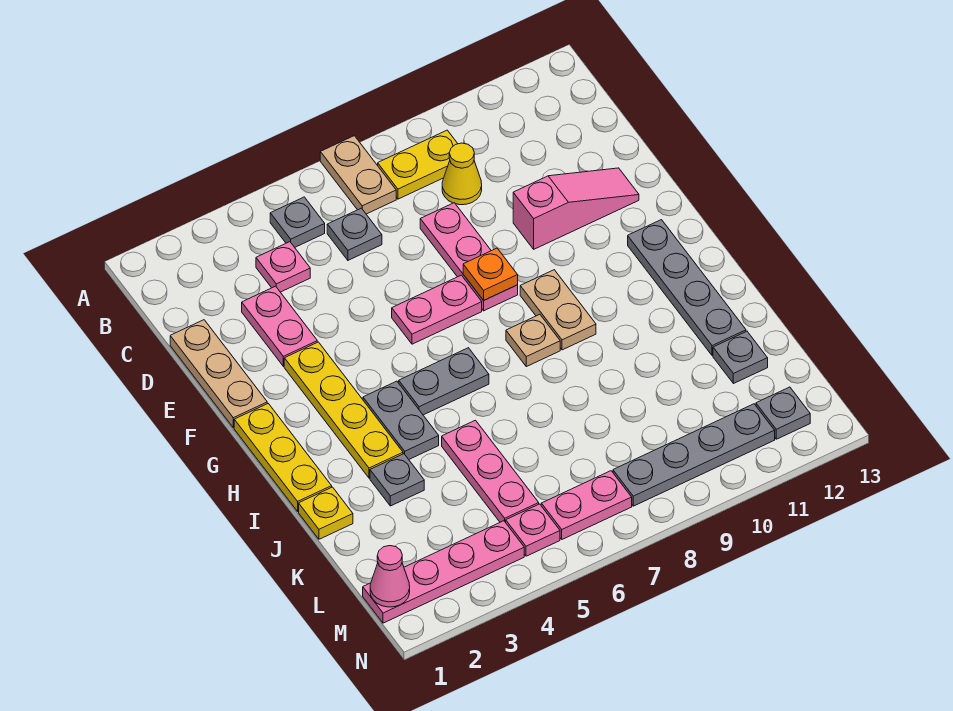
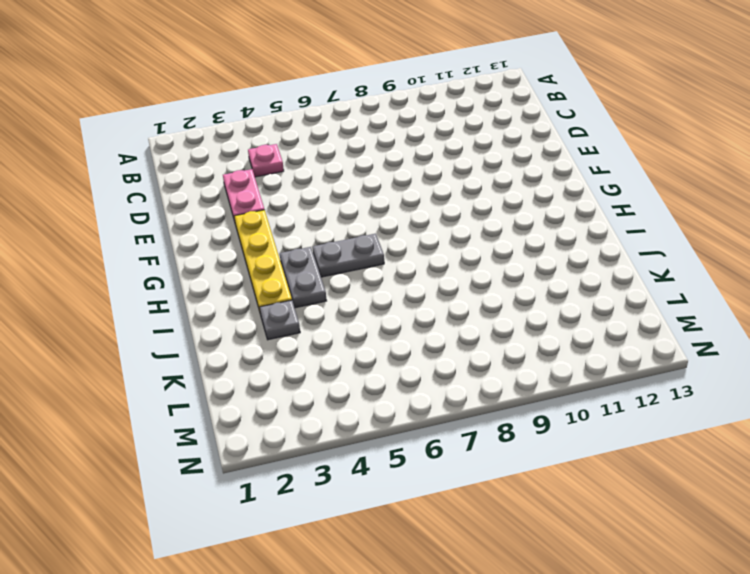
none -> tan 1x2 plate [320,136,396,214]
none -> grey 1x1 plate [270,197,325,247]
none -> yellow 1x2 plate [378,130,458,199]

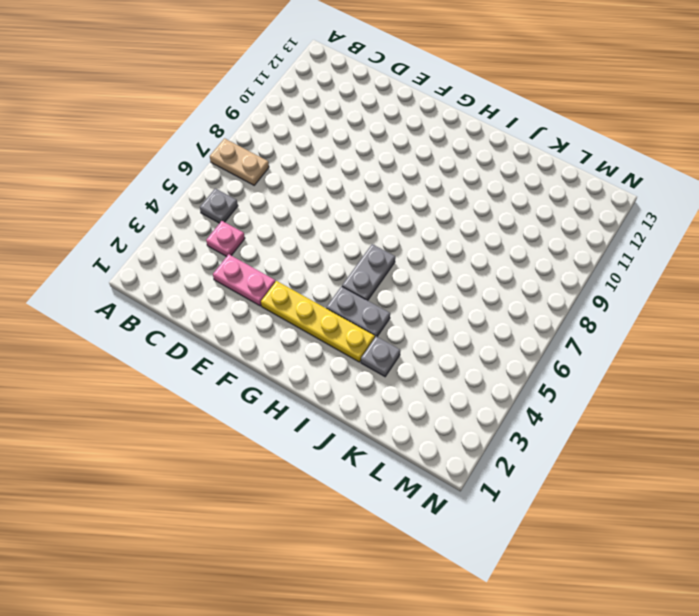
none -> yellow 1x2 plate [378,130,458,199]
none -> grey 1x1 plate [327,208,382,260]
none -> yellow 1x1 cone [442,143,482,205]

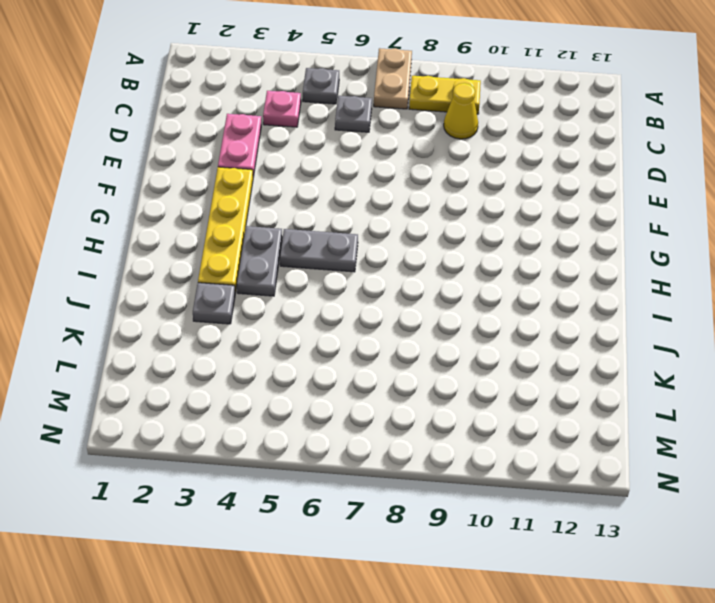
none -> tan 1x3 plate [170,320,267,428]
none -> pink 1x3 plate [420,203,518,311]
none -> pink 1x3 slope [513,168,639,249]

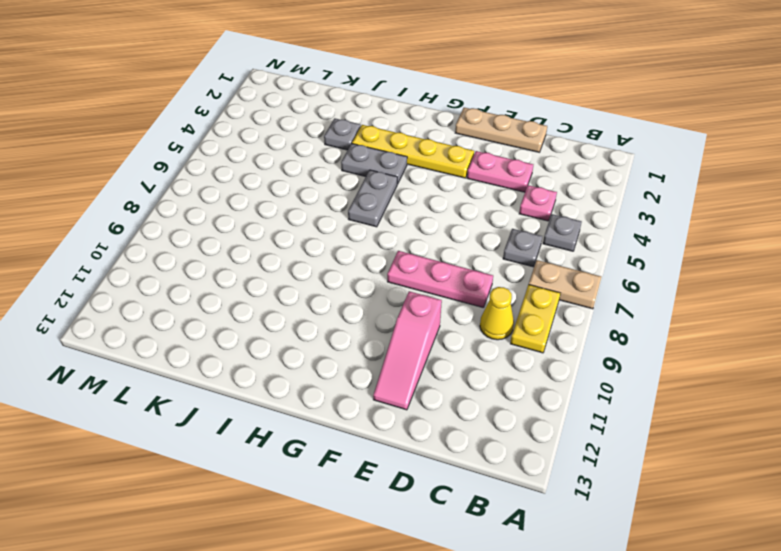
none -> pink 1x2 plate [392,275,482,344]
none -> yellow 1x3 plate [234,404,332,511]
none -> tan 1x2 plate [520,270,596,350]

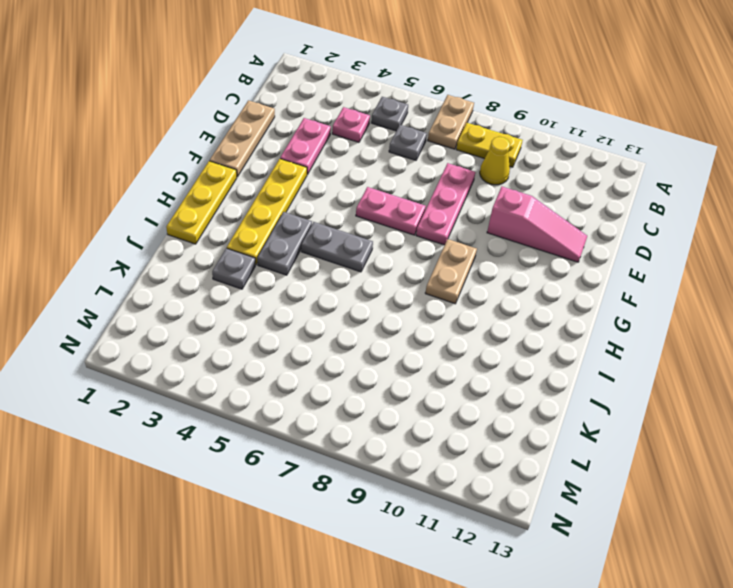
none -> grey 1x4 plate [628,220,746,356]
none -> tan 1x1 plate [506,314,560,367]
none -> yellow 1x1 plate [299,487,353,539]

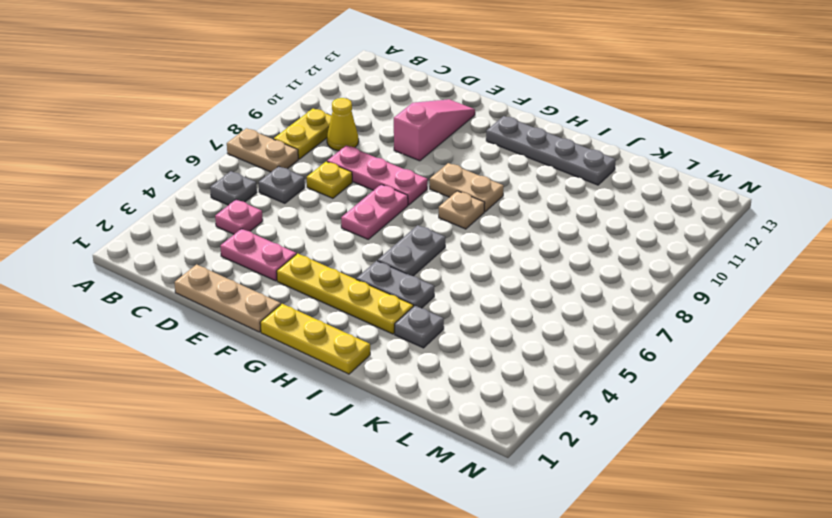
yellow 1x1 plate [307,161,352,198] -> yellow 1x1 plate moved to [299,487,353,539]
none -> pink 1x3 plate [442,420,539,522]
none -> grey 1x1 plate [713,331,768,384]
none -> pink 1x4 plate [363,521,524,623]

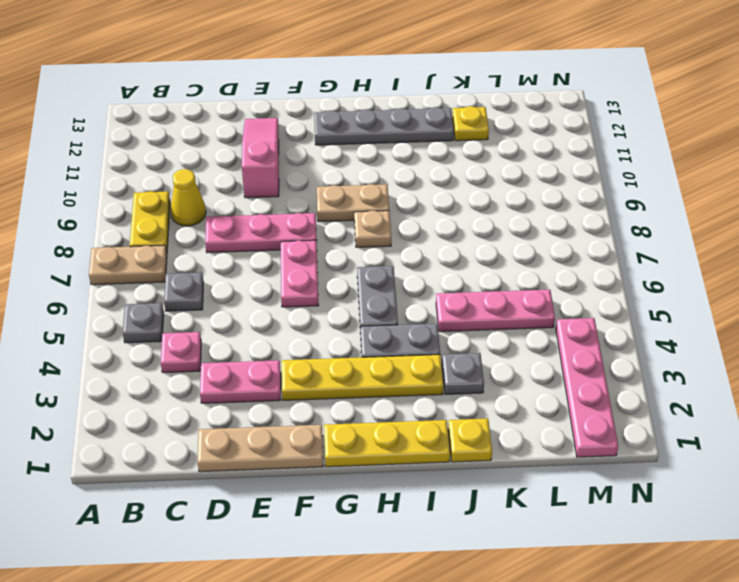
yellow 1x1 plate [452,106,489,141] -> grey 1x1 plate [713,331,768,384]
none -> pink 1x1 plate [506,504,560,556]
none -> pink 1x2 plate [541,471,632,539]
none -> grey 1x4 plate [613,404,775,506]

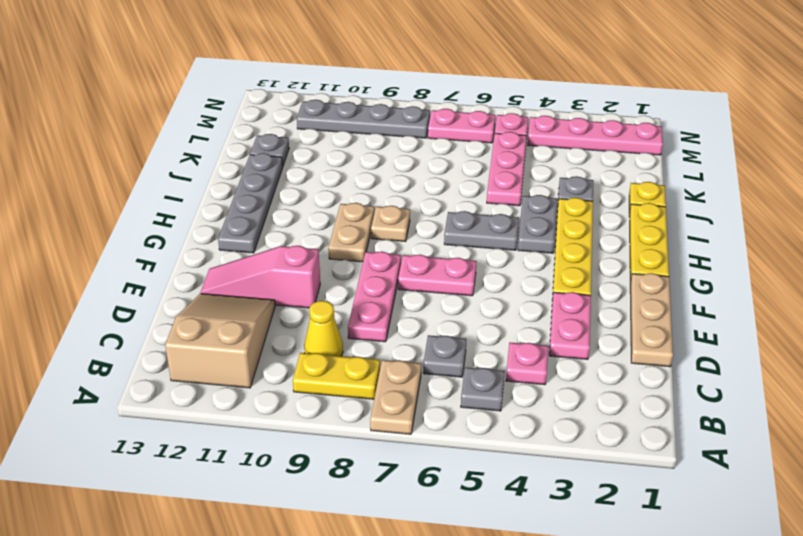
tan 2x3 slope [165,294,275,388] -> none
none -> grey 1x1 plate [756,387,810,439]
none -> orange 1x1 plate [463,248,518,300]
none -> pink 1x1 cone [370,546,410,607]

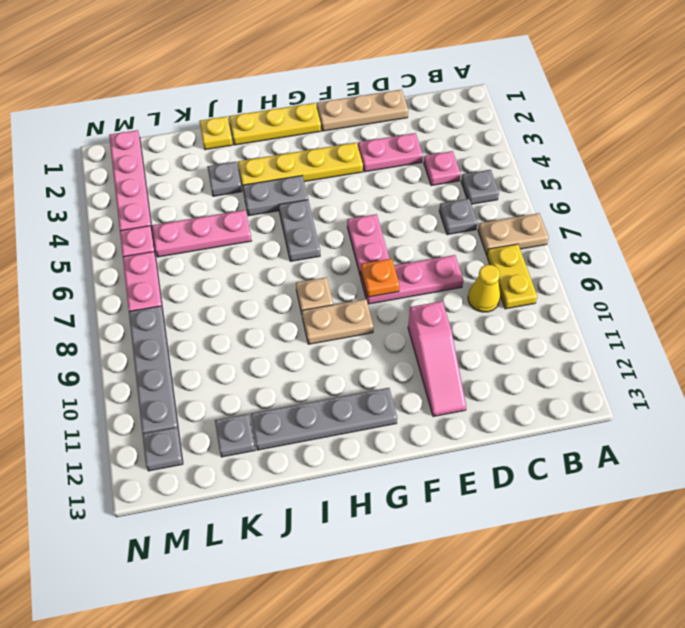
none -> pink 1x1 cone [370,546,410,607]

